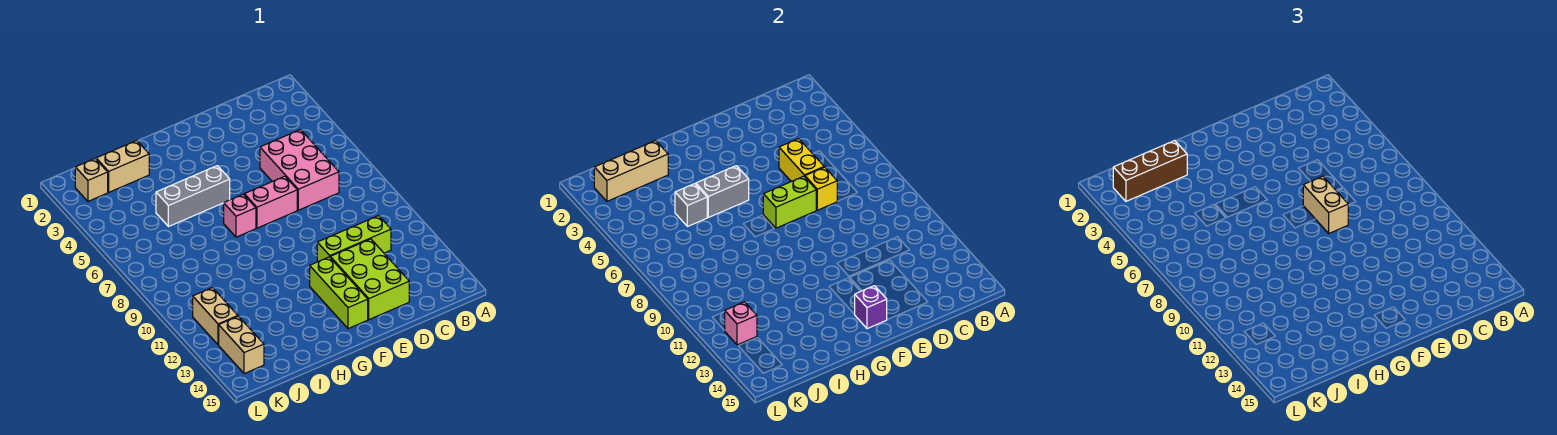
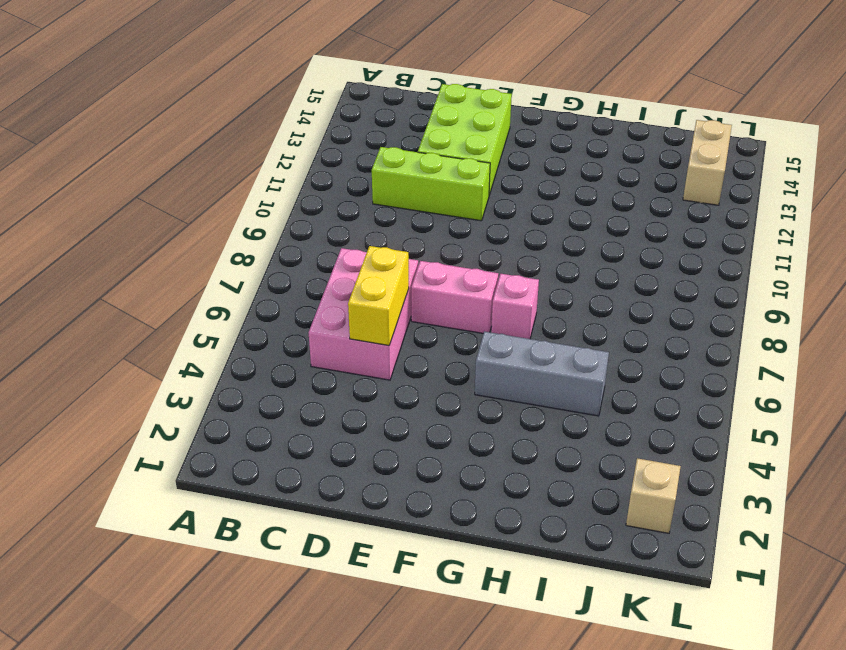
none -> lime 1x3 brick [310,257,368,329]
none -> tan 1x2 brick [96,140,149,192]
none -> tan 1x2 brick [193,288,238,345]

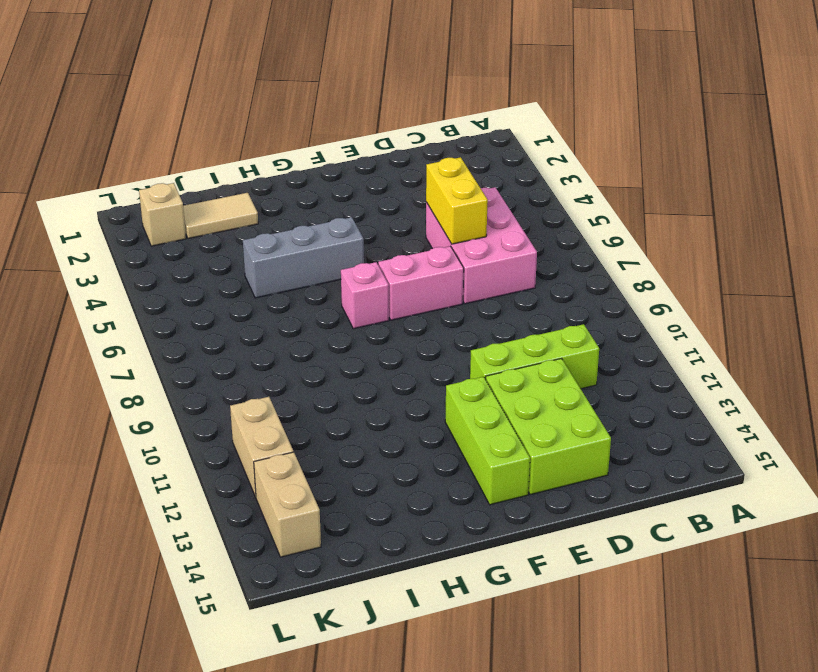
tan 1x2 tile [183,193,258,239] -> tan 1x2 brick [96,140,149,192]
none -> yellow 1x1 brick [805,167,837,210]
none -> lime 1x2 brick [763,176,816,228]
none -> purple 1x1 brick [855,286,887,329]

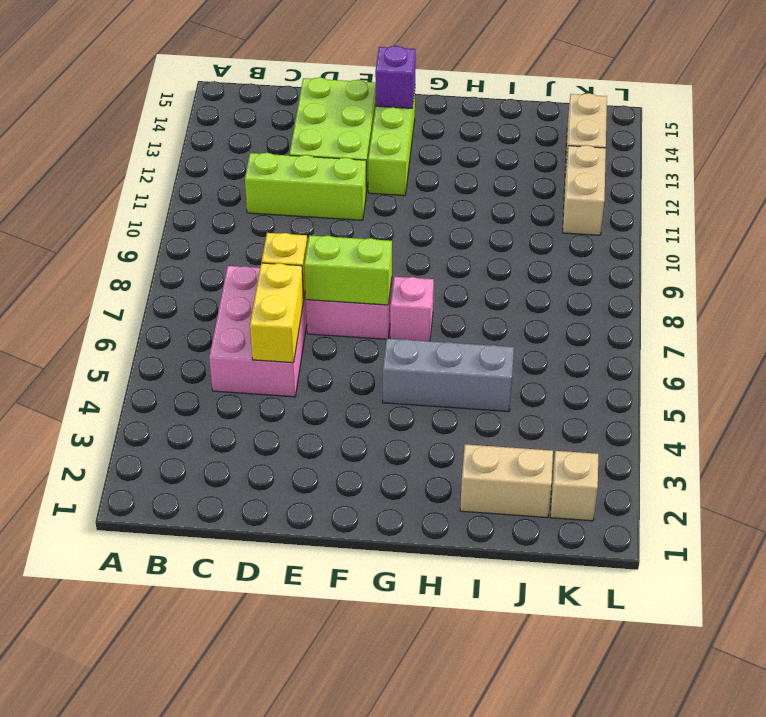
none -> grey 1x2 brick [696,166,749,217]
none -> tan 1x3 brick [594,140,668,201]
none -> grey 1x1 brick [675,184,707,227]

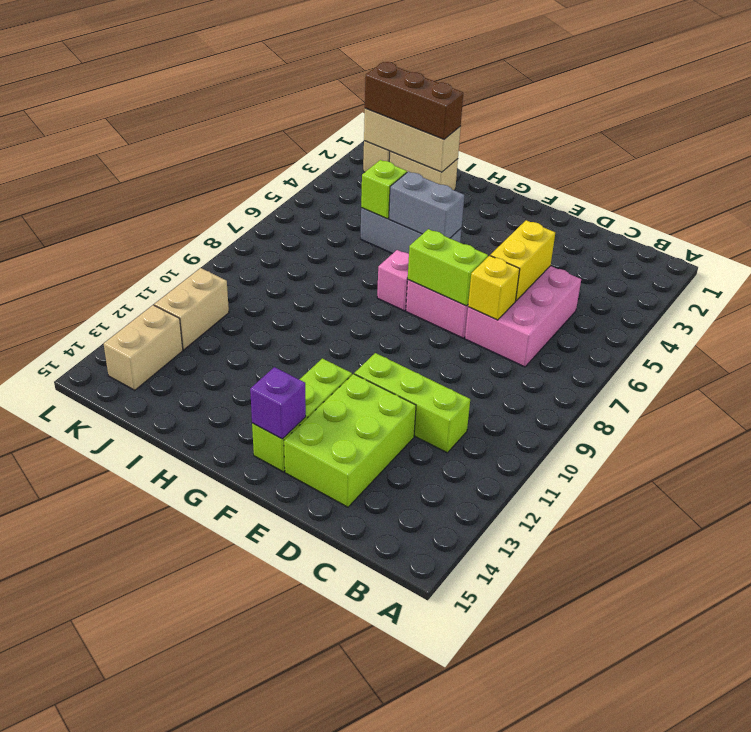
lime 1x1 brick [361,160,407,219] -> grey 1x1 brick [675,184,707,227]
none -> pink 1x1 brick [724,302,757,345]
none -> tan 1x2 brick [1303,176,1348,233]

